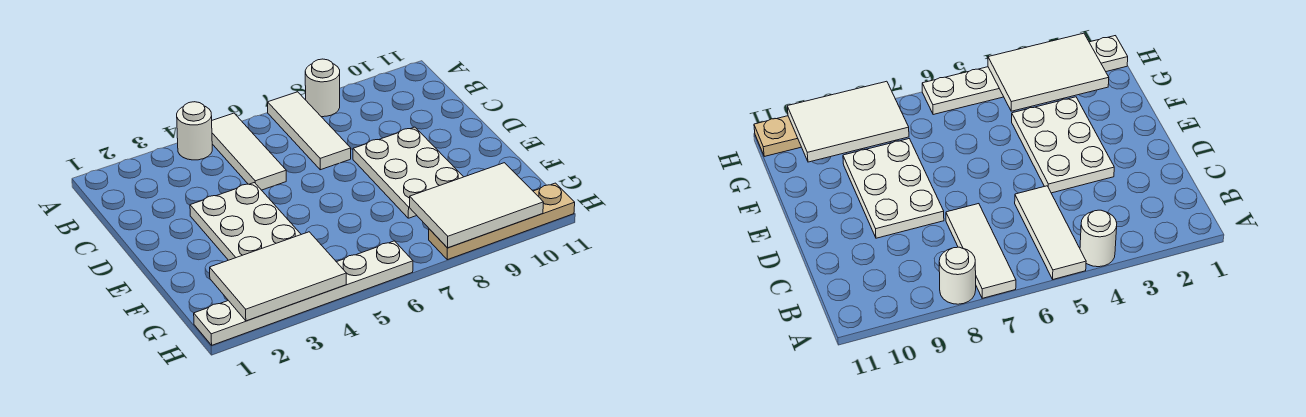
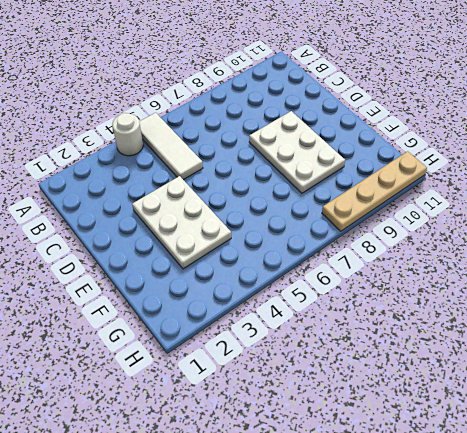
none -> white 1x3 tile [268,92,351,170]
none -> white 1x1 round brick [305,59,340,117]

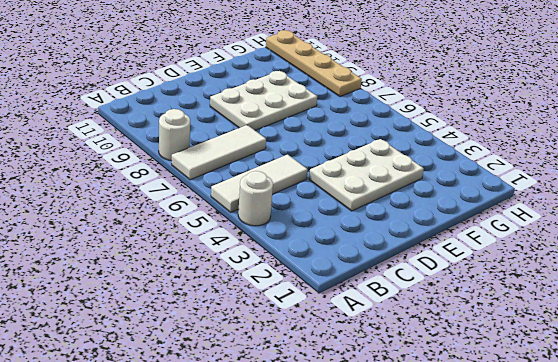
none -> white 1x6 plate [194,241,413,345]
none -> white 2x3 tile [210,232,346,321]

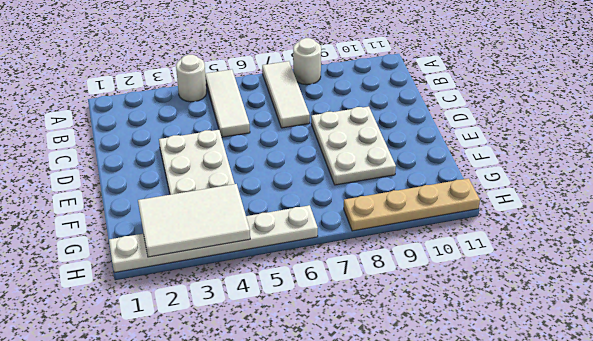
none -> white 2x3 tile [409,163,543,248]

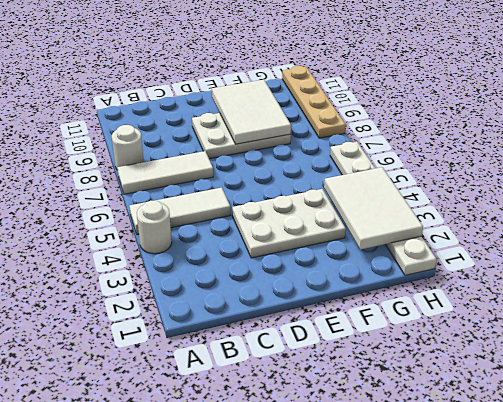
white 2x3 tile [212,80,291,144] -> white 2x3 tile moved to [409,163,543,248]

